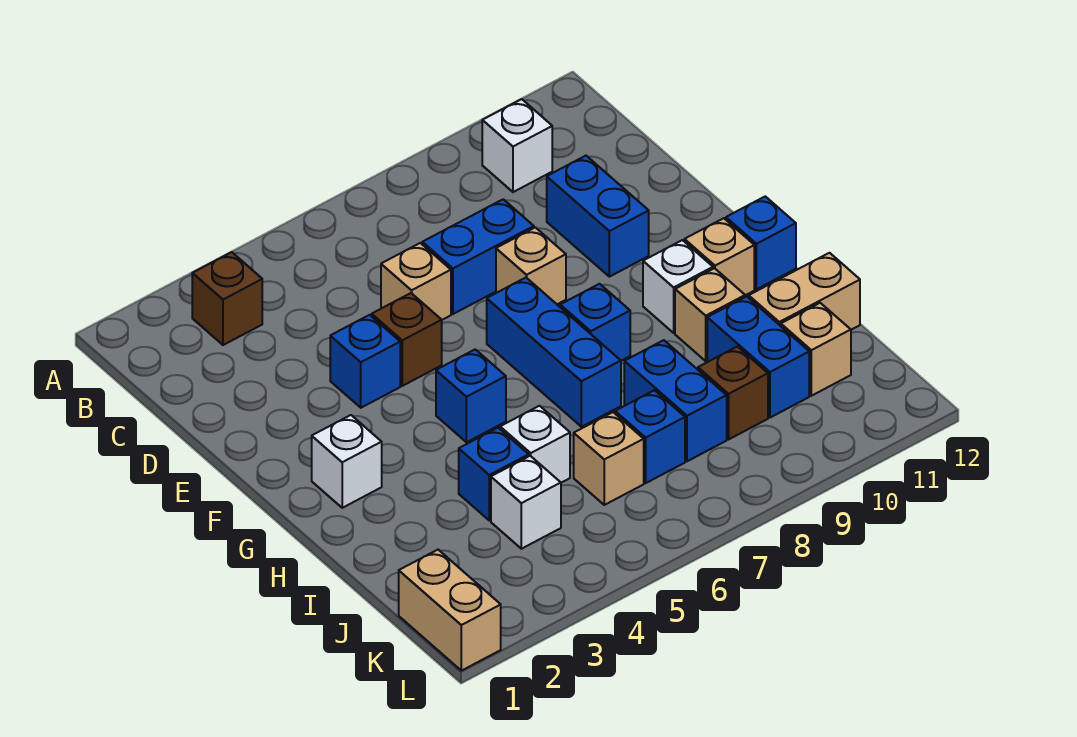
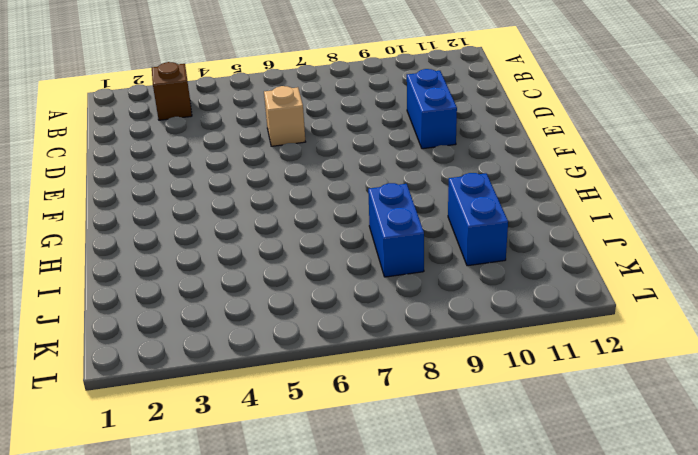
none -> white 1x1 brick [482,99,552,192]
none -> blue 1x2 brick [422,199,534,314]
none -> blue 1x1 brick [330,315,400,408]

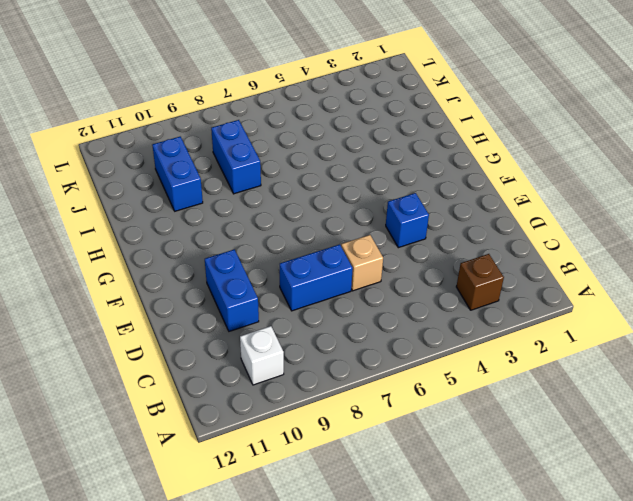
none -> brown 1x1 brick [372,293,442,386]
none -> tan 1x1 brick [496,227,566,304]
none -> blue 1x3 brick [487,278,621,427]

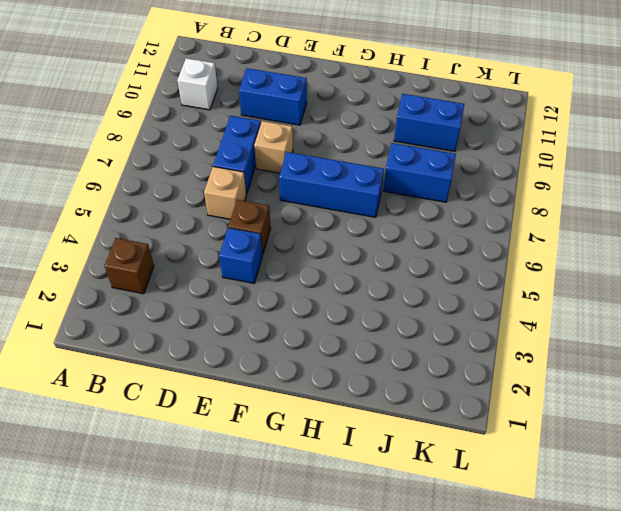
none -> white 1x1 brick [312,415,382,508]
none -> blue 1x1 brick [436,349,506,442]
none -> blue 1x1 brick [560,284,630,361]

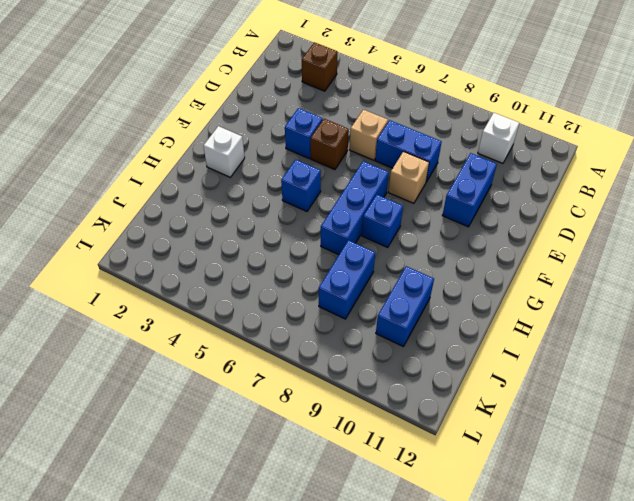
none -> white 1x1 brick [643,240,713,333]
none -> tan 1x1 brick [684,218,754,295]
none -> blue 1x1 brick [726,196,796,289]

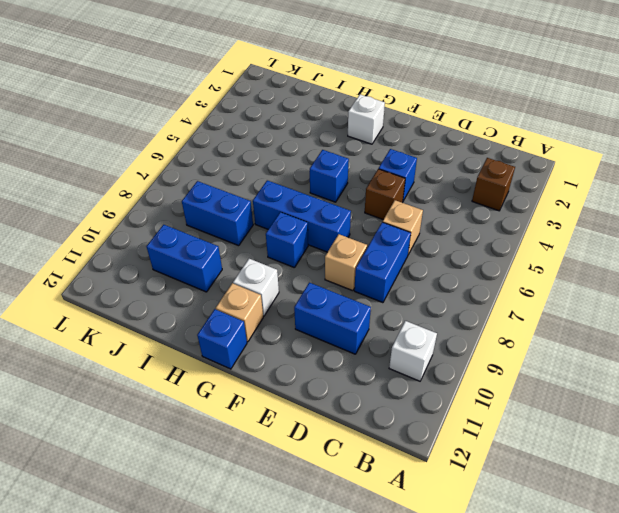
none -> tan 1x1 brick [675,268,745,361]
none -> blue 1x1 brick [459,428,529,520]
none -> white 1x1 brick [500,406,570,483]

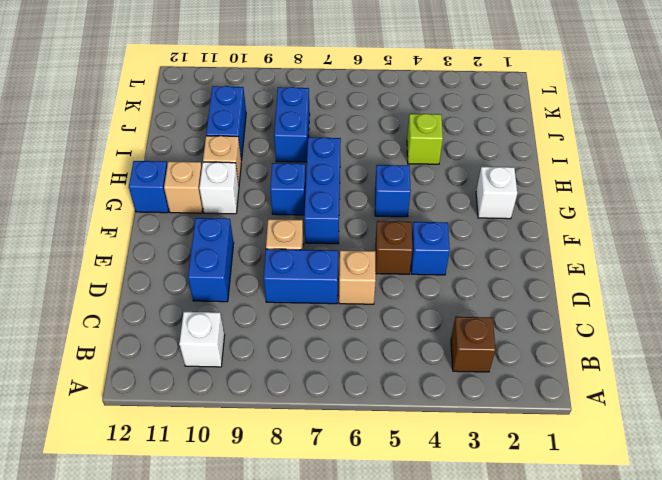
lime 1x1 brick [407,114,443,164] -> blue 1x1 brick [459,428,529,520]
none -> white 1x1 brick [500,406,570,483]
none -> tan 1x2 brick [749,253,860,330]
none -> white 1x1 brick [491,456,561,549]

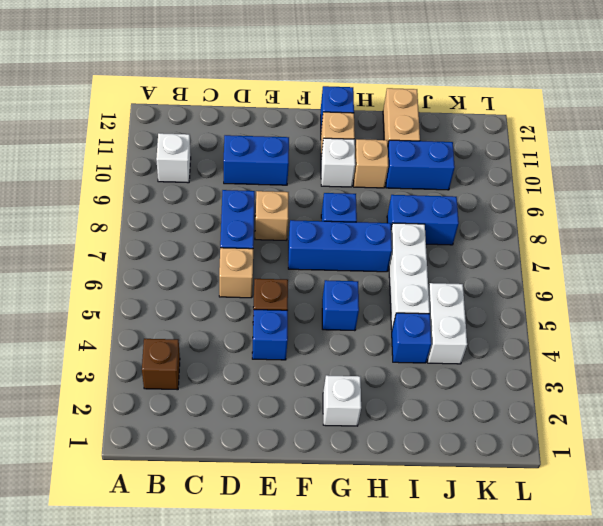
white 1x3 brick [389,223,430,330] -> white 1x1 brick [500,406,570,483]
white 1x2 brick [427,283,467,364] -> white 1x1 brick [491,456,561,549]
none -> tan 1x1 brick [574,412,644,505]
none -> blue 1x1 brick [615,390,685,483]
none -> brown 1x1 brick [698,347,768,439]

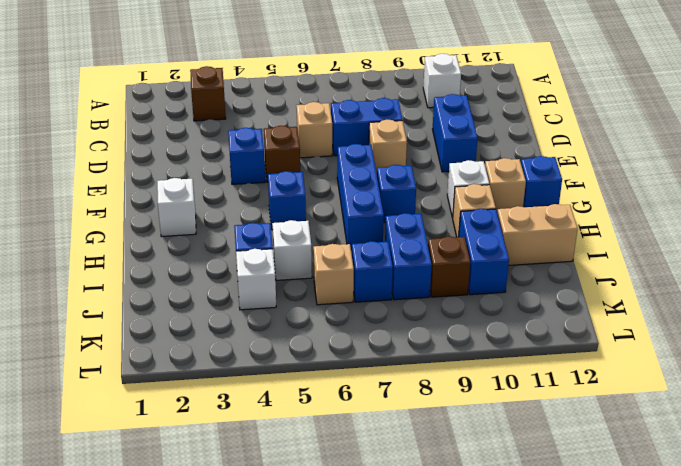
none -> tan 1x1 brick [781,303,851,396]
none -> tan 1x2 brick [399,550,501,671]

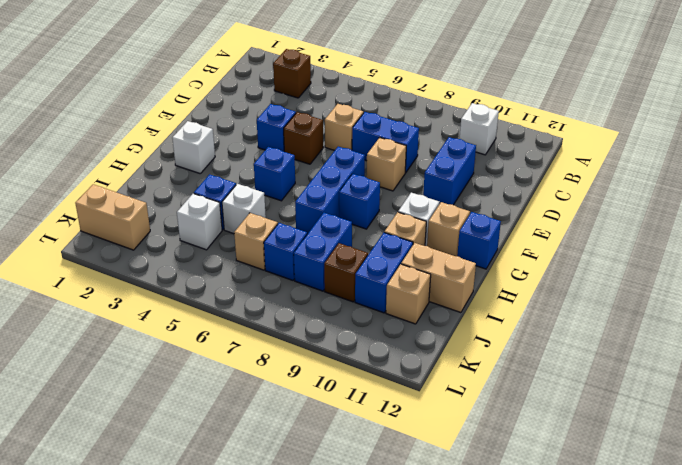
tan 1x2 brick [75,184,150,250] -> tan 1x2 brick turned to [399,550,501,671]

